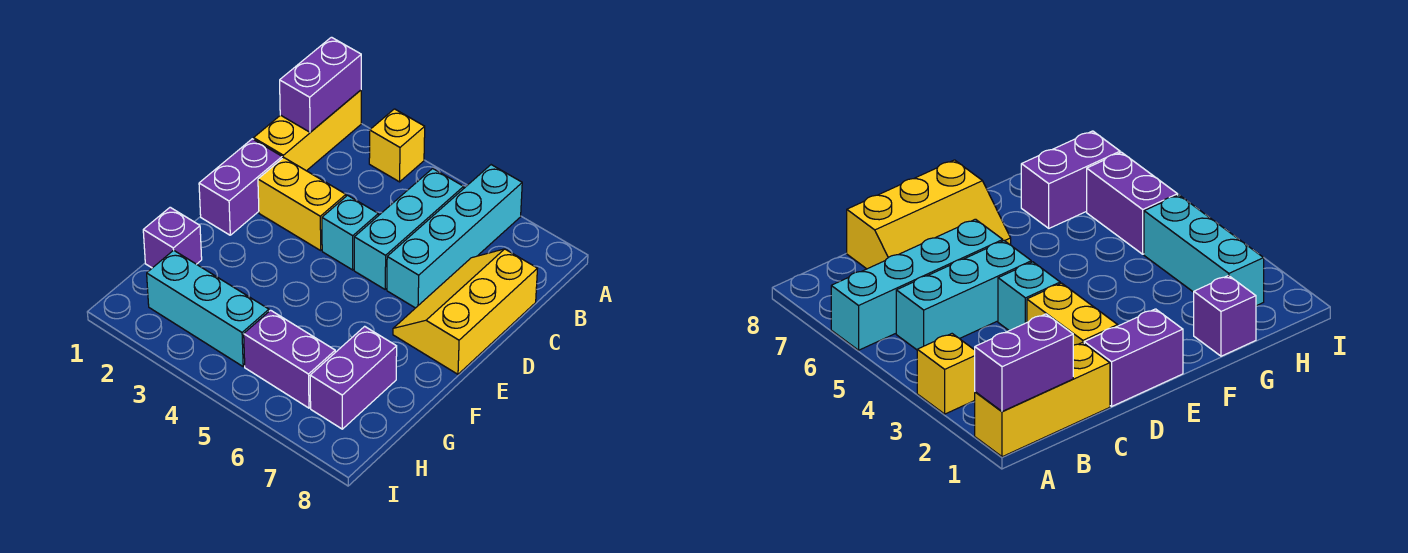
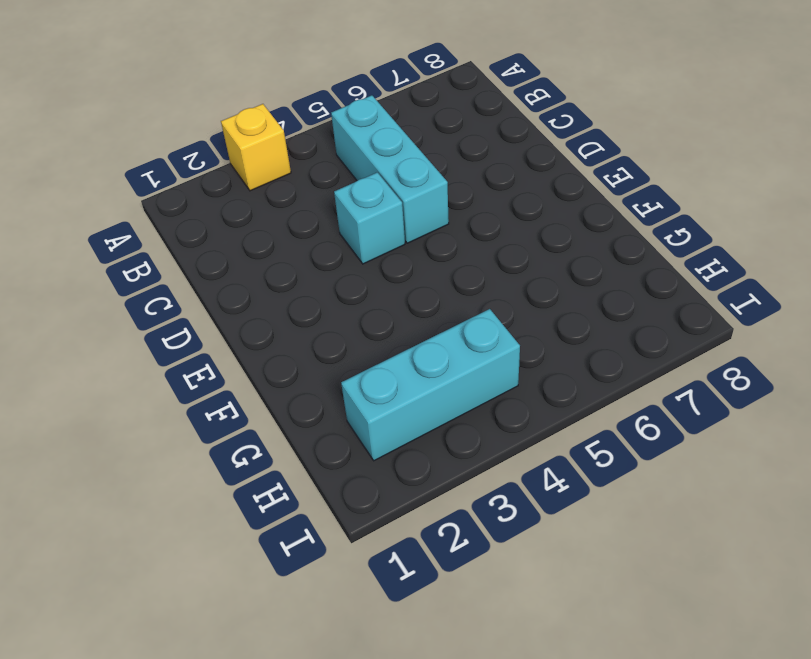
none -> yellow 1x3 brick [254,90,361,171]
none -> cyan 1x4 brick [387,165,522,308]
none -> yellow 2x3 slope [393,249,538,374]

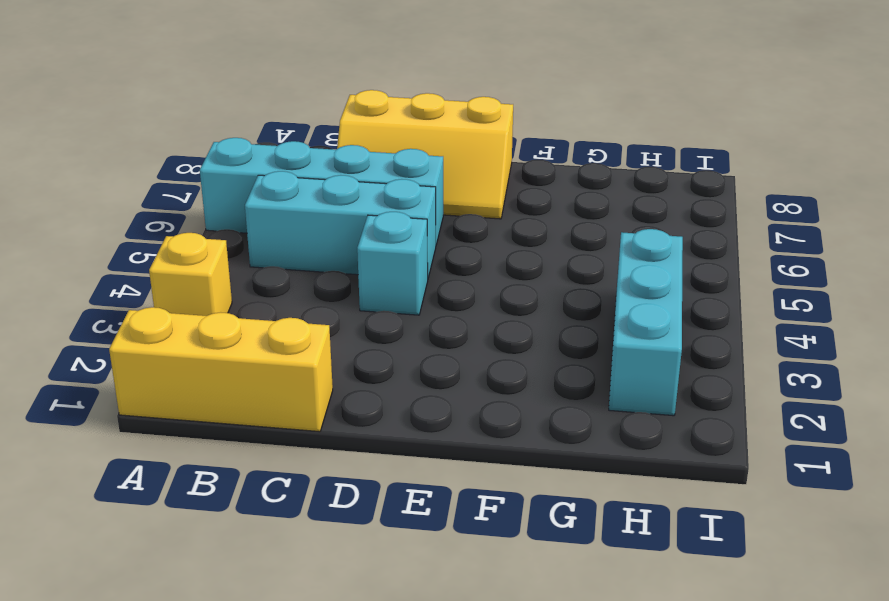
none -> purple 1x2 brick [199,139,282,235]
none -> yellow 1x2 brick [258,157,346,250]
none -> purple 1x1 brick [143,207,202,268]

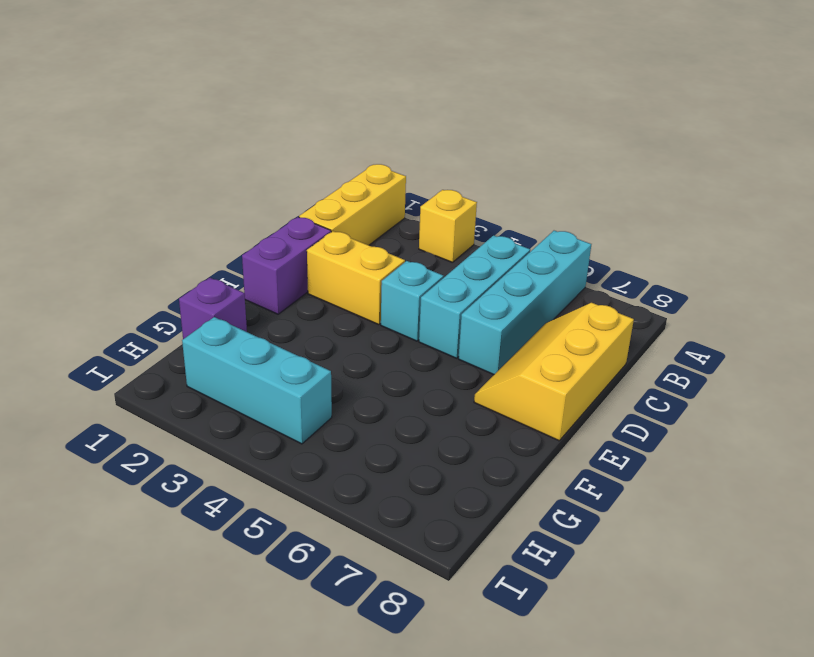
none -> purple 1x2 brick [310,326,397,429]
none -> purple 1x2 brick [244,310,335,408]
none -> purple 1x2 brick [280,37,361,132]

